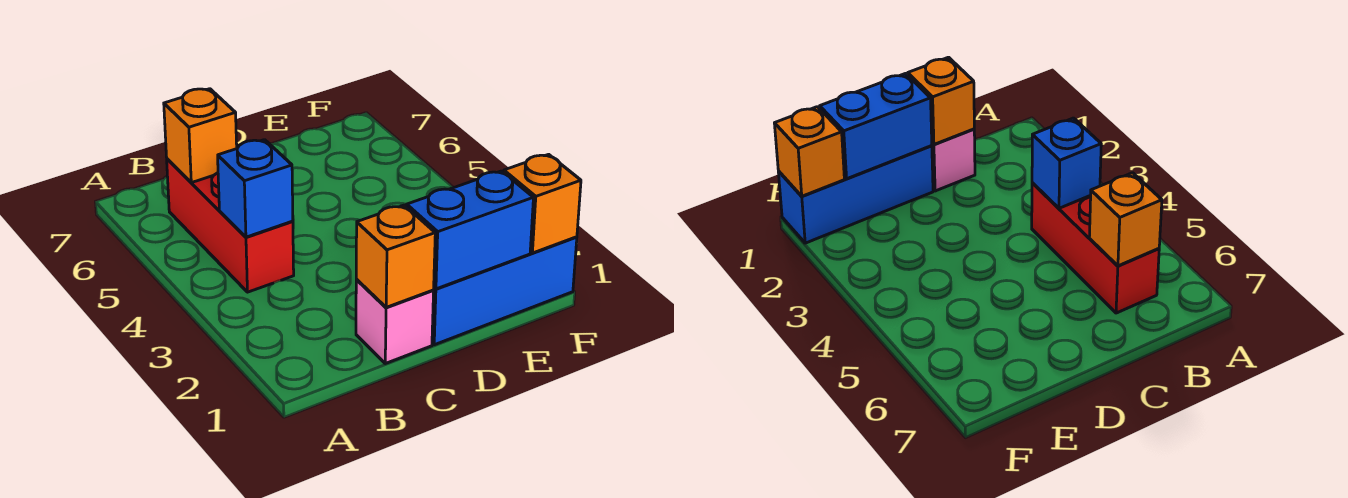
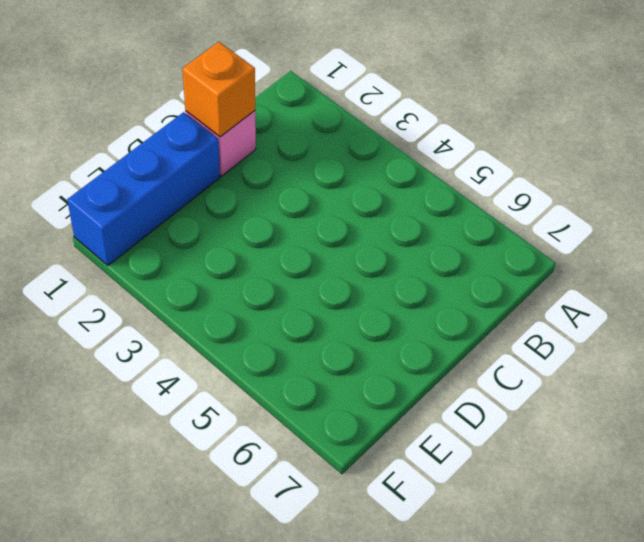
none -> red 1x3 brick [167,159,294,292]
none -> blue 1x1 brick [218,140,293,237]

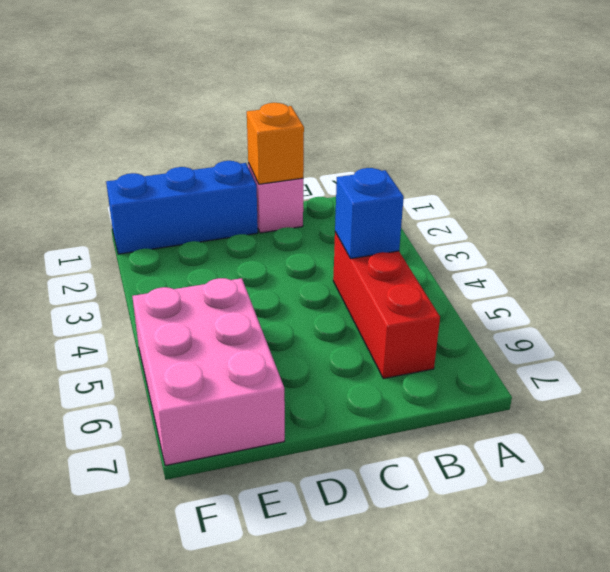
pink 2x3 brick [132,278,285,466] -> none
none -> orange 1x1 brick [164,89,237,183]
none -> blue 1x2 brick [407,171,533,289]

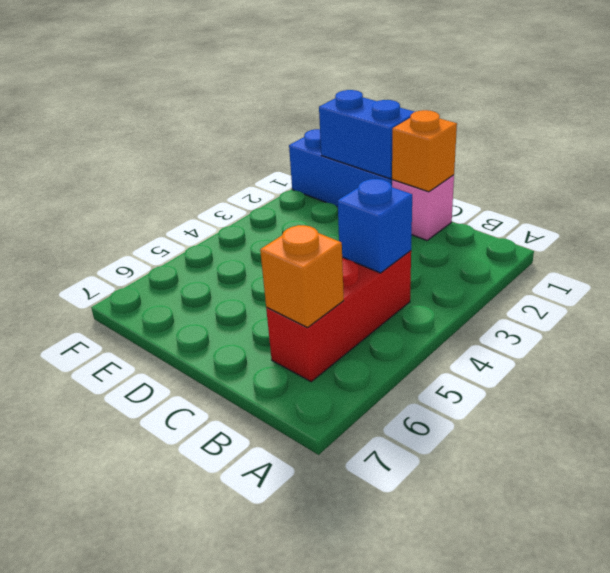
none -> orange 1x1 brick [504,154,581,253]

